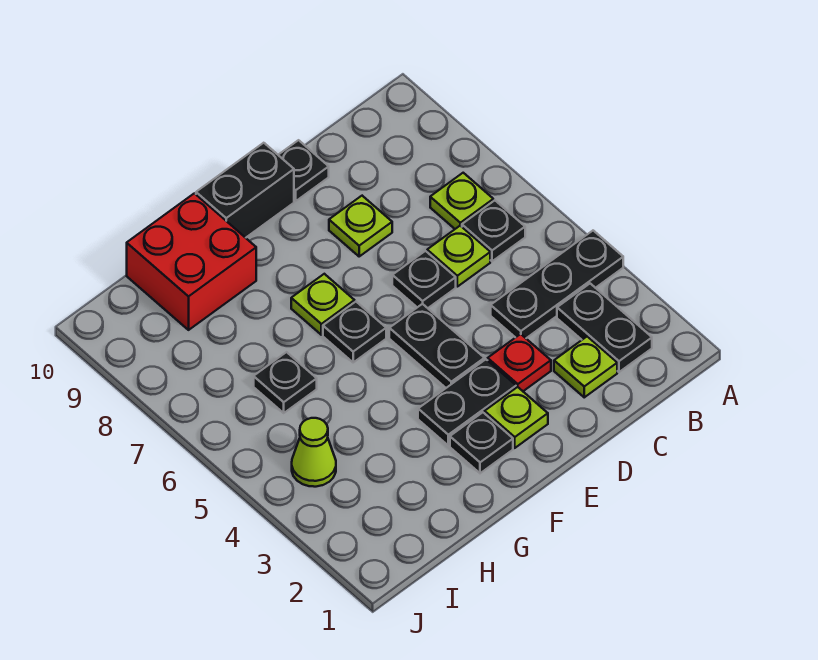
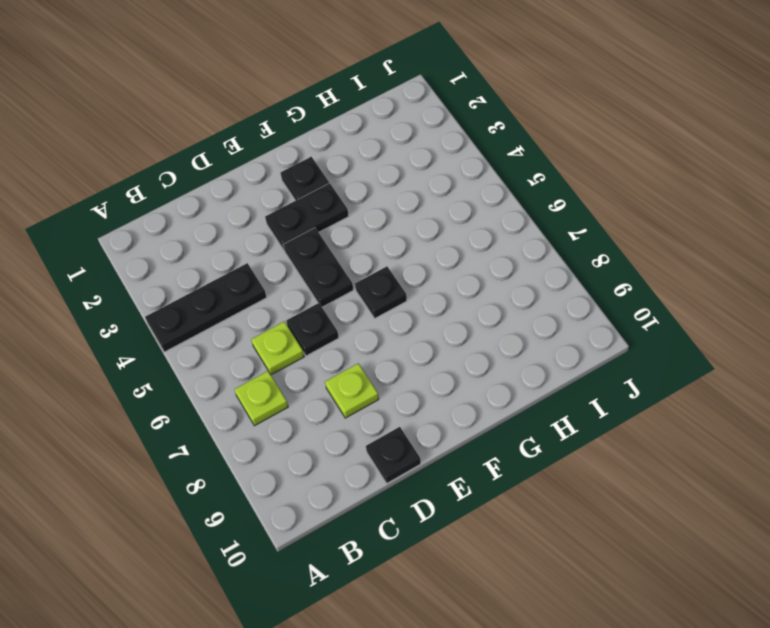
none -> black 1x2 plate [557,284,652,372]
none -> black 1x1 plate [462,200,525,261]
none -> lime 1x1 plate [554,337,617,397]

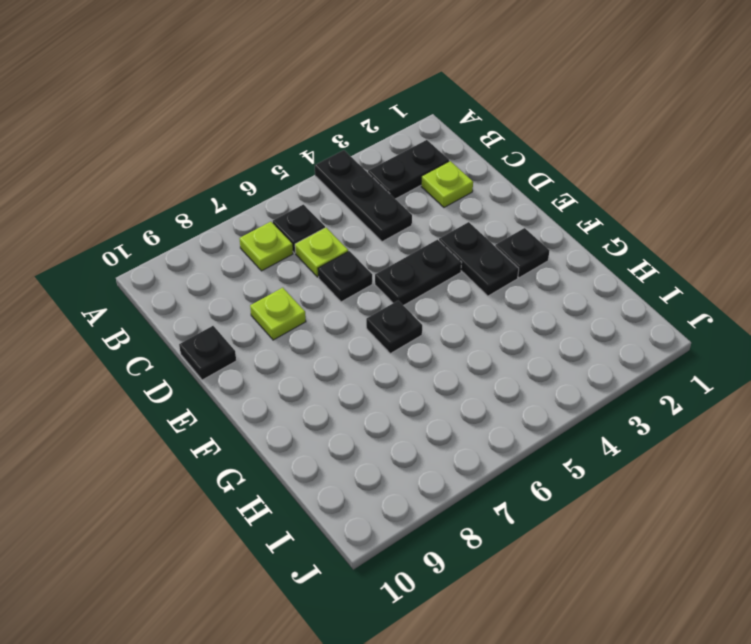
none -> red 1x1 plate [488,334,551,391]
none -> lime 1x1 plate [485,387,548,448]
none -> black 1x2 brick [196,143,294,238]

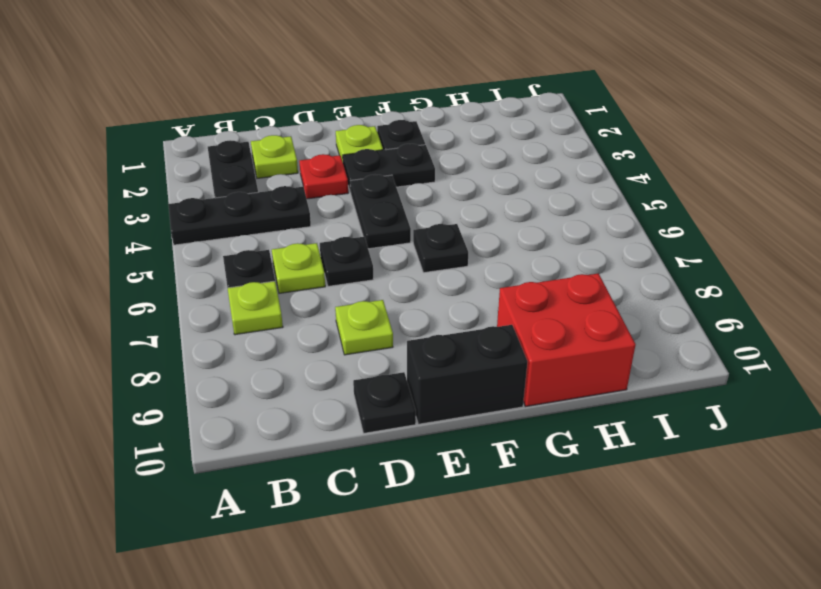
none -> lime 1x1 plate [291,274,355,335]
none -> black 1x1 plate [254,352,317,413]
none -> lime 1x1 cone [292,418,336,487]

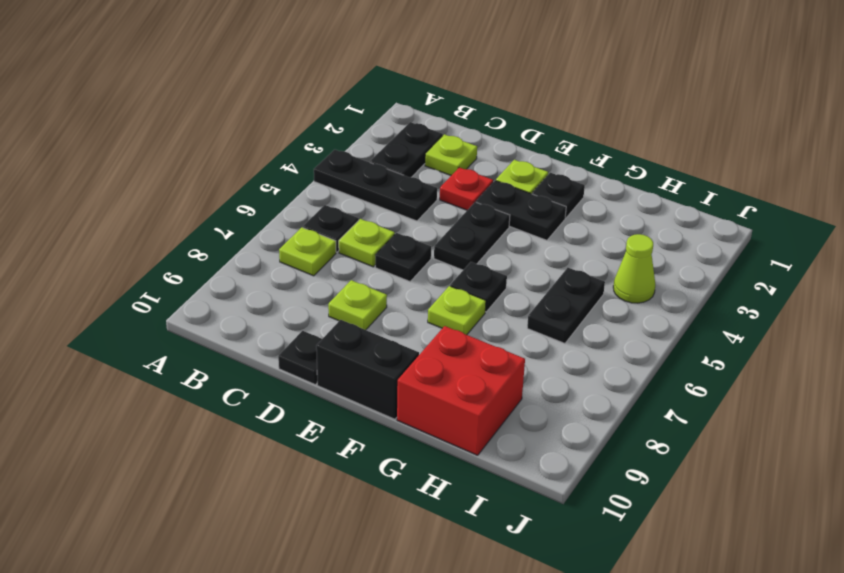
black 1x2 plate [527,268,605,343] -> black 1x1 plate [254,352,317,413]

